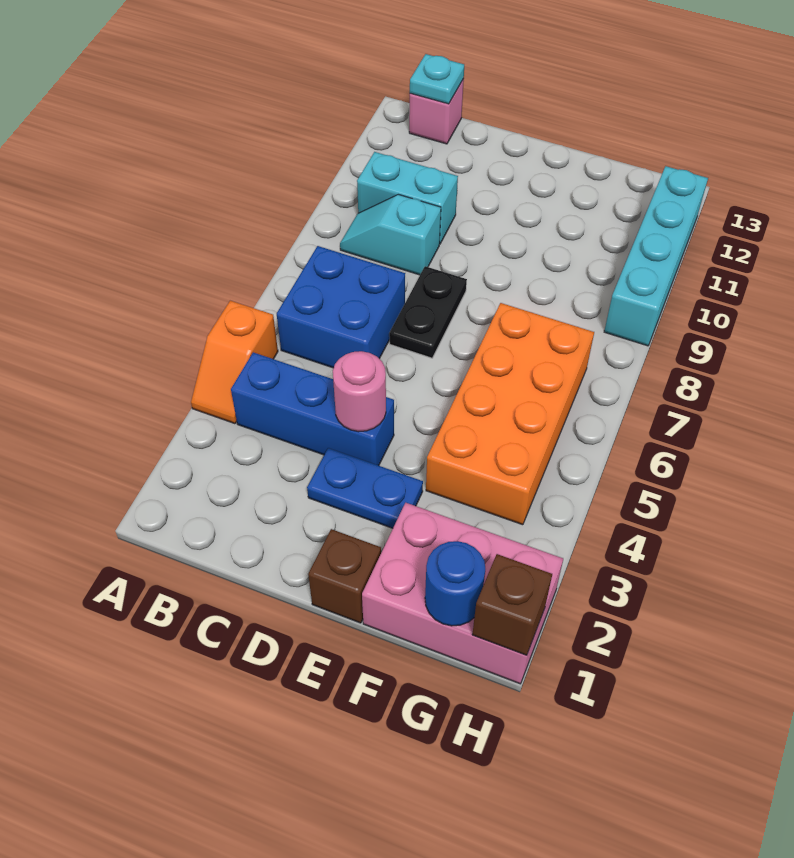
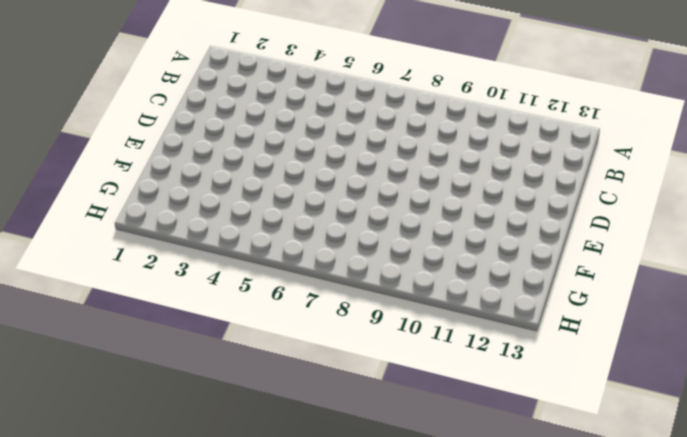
none -> orange 1x2 slope [191,301,278,424]
none -> blue 1x3 brick [231,352,394,466]
none -> blue 2x2 brick [277,246,405,368]

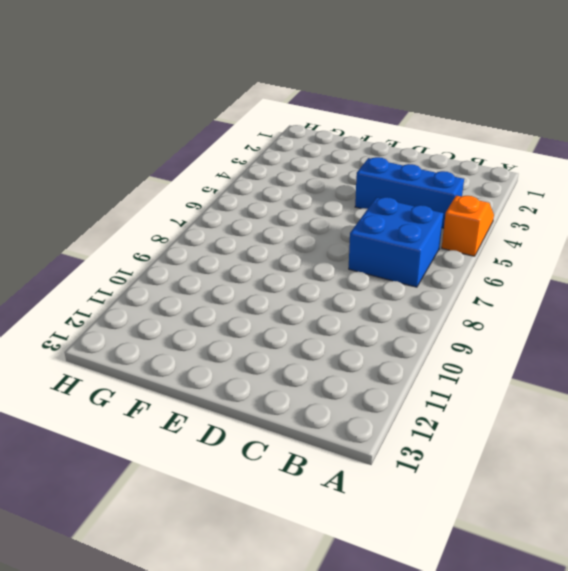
none -> cyan 1x2 slope [340,194,441,275]
none -> cyan 1x2 brick [357,152,458,243]
none -> pink 1x1 brick [409,79,464,144]

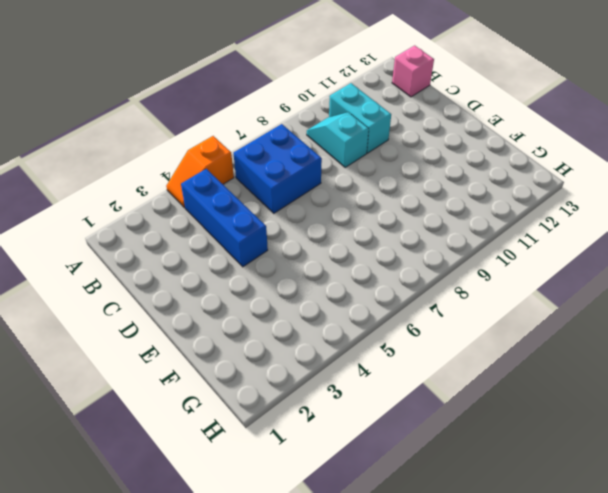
none -> blue 1x2 plate [307,448,423,528]
none -> black 1x2 plate [389,266,467,358]
none -> brown 1x1 brick [308,529,381,623]

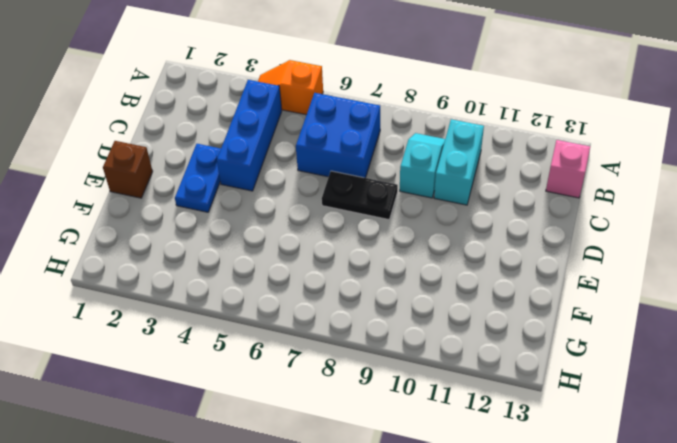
none -> pink 2x3 brick [362,503,563,684]
none -> orange 2x4 brick [426,303,594,525]
none -> cyan 1x4 brick [604,166,708,346]

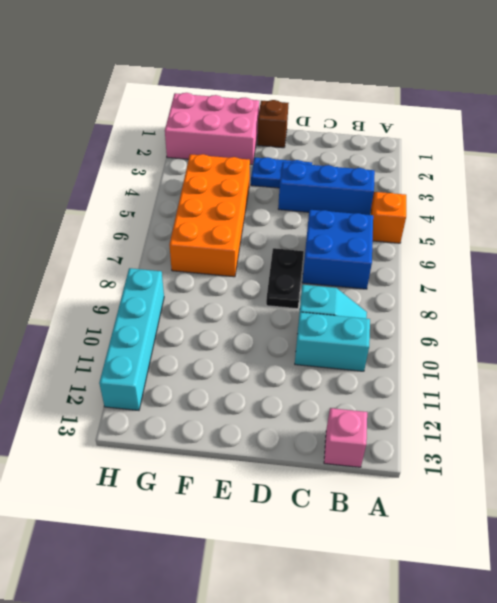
none -> cyan 1x1 plate [410,54,464,104]
none -> pink 1x1 round brick [333,351,386,432]
none -> blue 1x1 round brick [425,541,485,626]

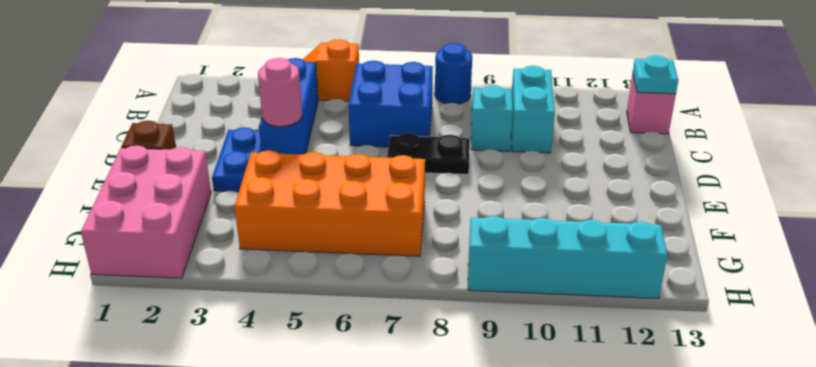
blue 1x1 round brick [435,43,472,104] -> blue 1x1 round brick moved to [425,541,485,626]
none -> brown 1x1 brick [472,554,552,655]

